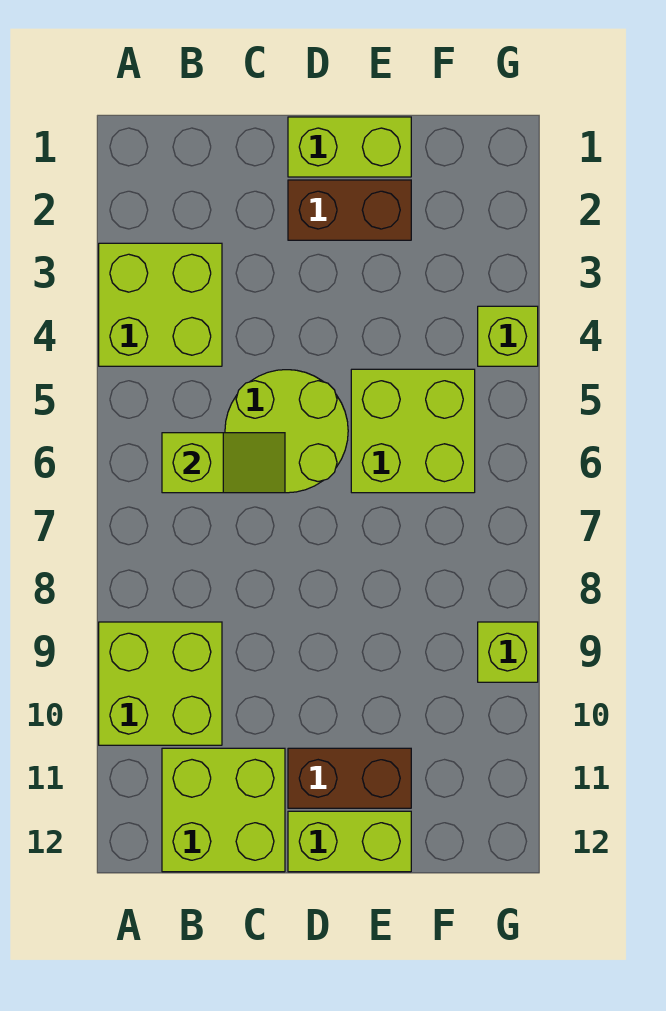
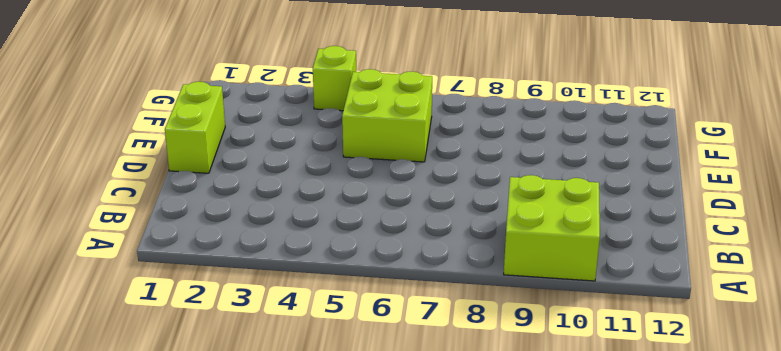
none -> lime 2x2 brick [99,243,222,366]
none -> lime 2x2 brick [162,748,285,872]
none -> lime 2x2 round brick [225,370,348,493]

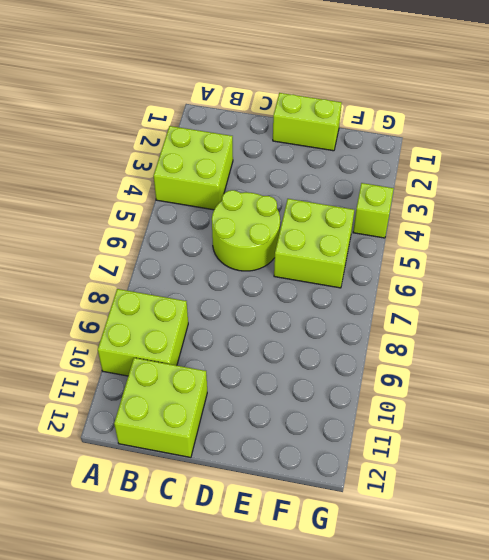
none -> brown 1x2 brick [288,180,411,240]
none -> brown 1x2 brick [288,748,411,808]
none -> lime 1x2 brick [288,811,411,872]

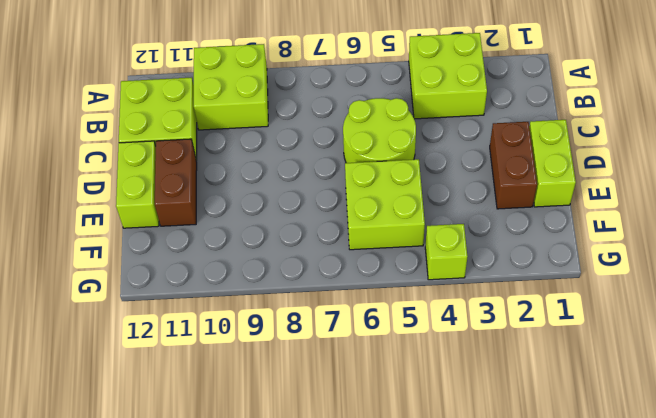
none -> lime 1x1 brick [478,622,538,682]
none -> lime 1x2 slope [162,433,285,493]

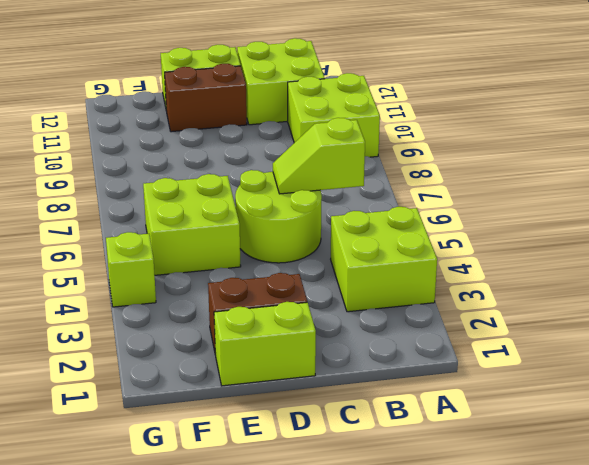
none -> lime 1x1 brick [478,622,538,682]

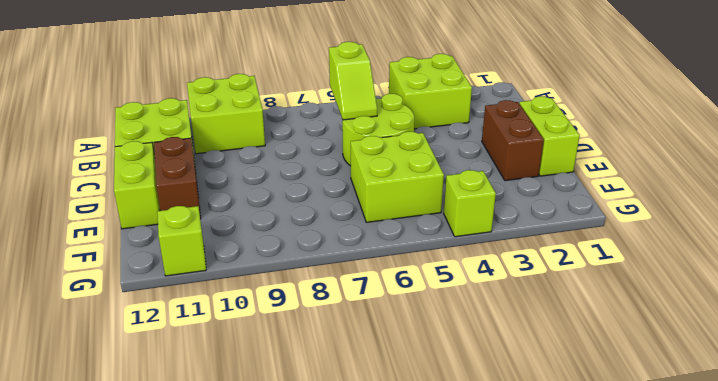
lime 1x1 brick [157,206,206,276] -> lime 1x1 brick moved to [478,622,538,682]

